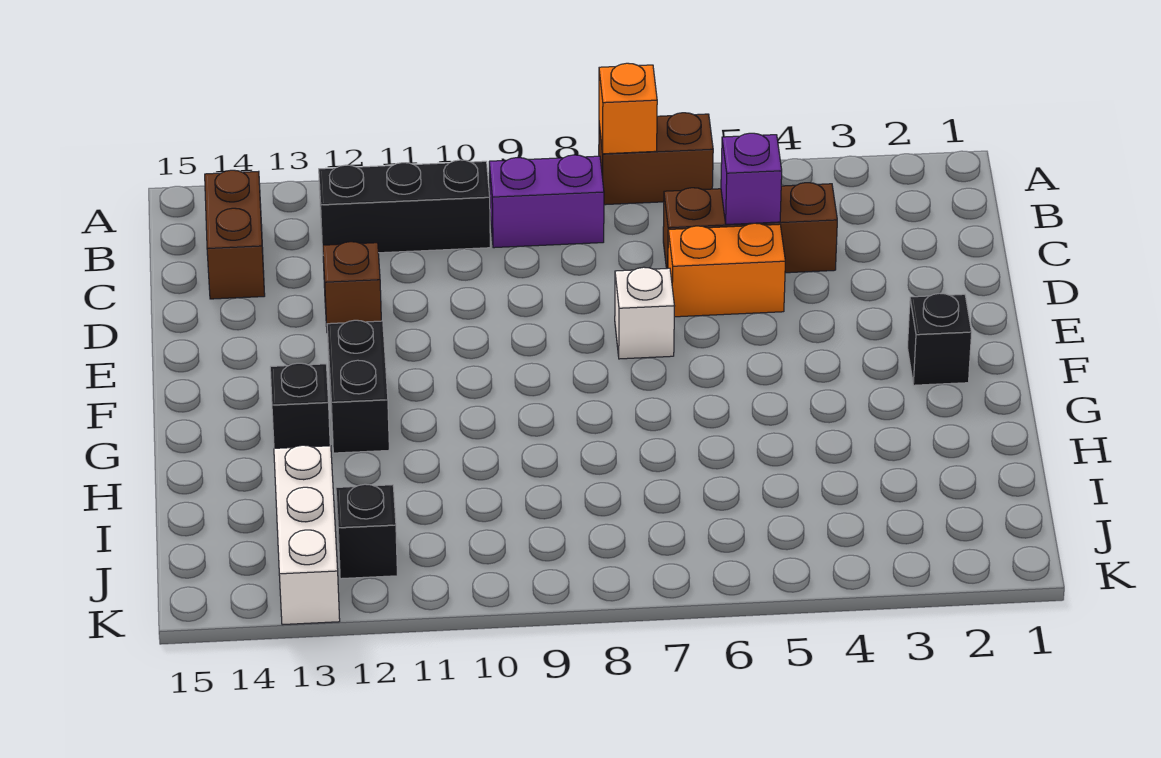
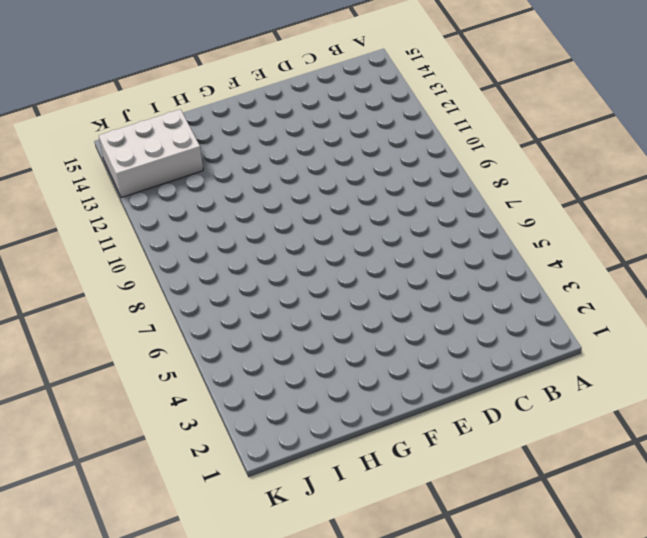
white 2x3 brick [99,109,203,198] -> white 1x3 brick [274,445,340,625]
none -> brown 1x2 brick [599,113,713,205]
none -> purple 1x2 brick [489,155,604,248]
none -> black 1x3 brick [319,160,490,253]

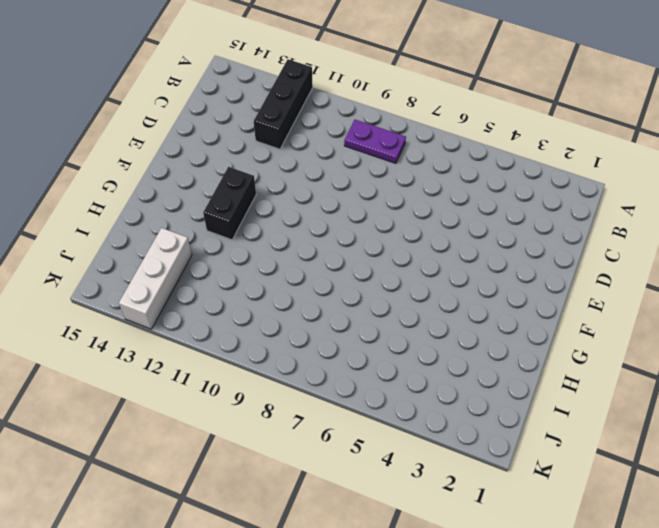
black 1x3 brick [254,59,313,149] -> black 1x3 brick turned to [319,160,490,253]
purple 1x2 plate [344,120,406,163] -> purple 1x2 brick [489,155,604,248]
none -> brown 1x2 brick [599,113,713,205]
none -> brown 1x2 brick [205,170,265,299]
none -> brown 1x3 brick [663,183,837,273]

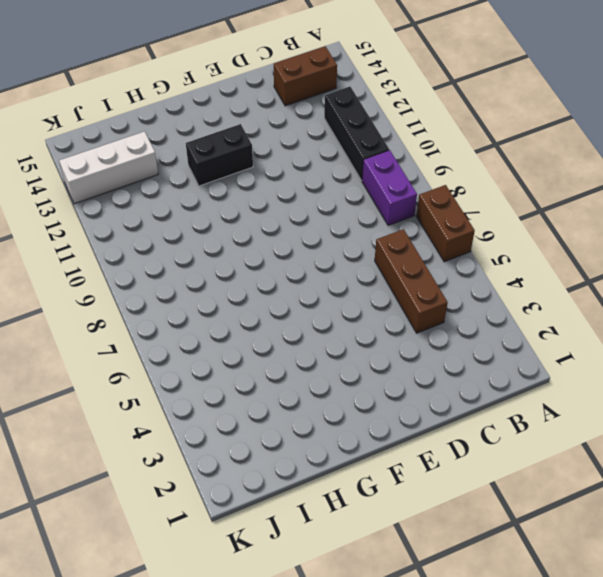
none -> orange 1x2 brick [668,223,785,317]
none -> brown 1x1 brick [323,242,381,326]
none -> white 1x1 brick [615,267,674,359]

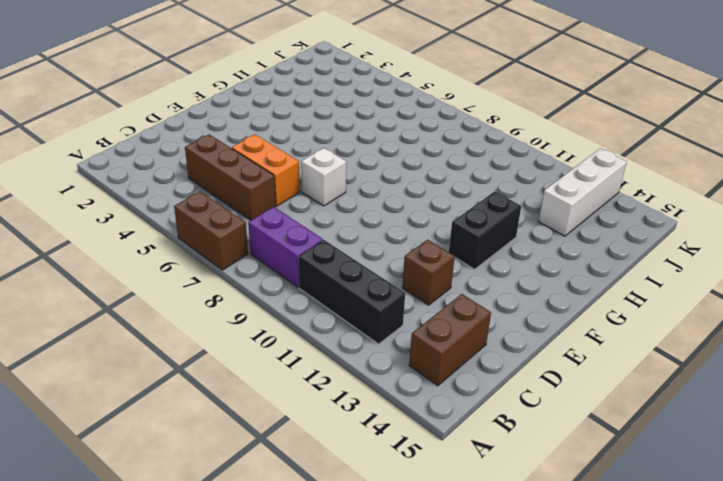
none -> black 1x1 brick [907,293,972,385]
none -> black 1x1 brick [270,363,330,448]
none -> black 1x1 brick [336,484,397,579]

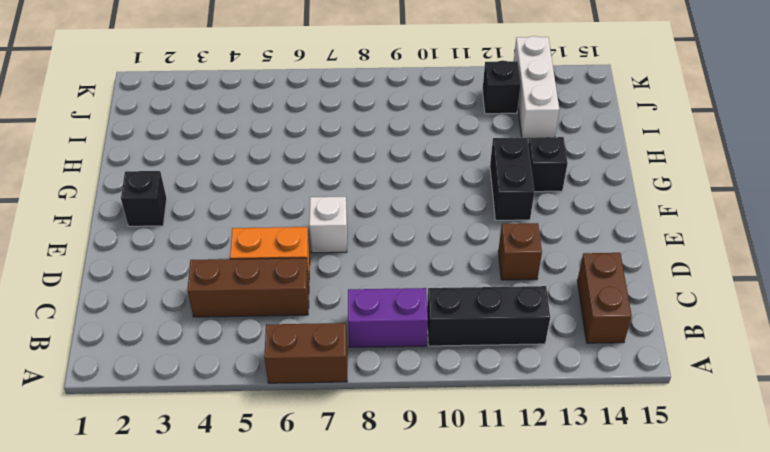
none -> orange 1x1 brick [599,63,657,154]
none -> purple 1x1 brick [721,133,782,225]

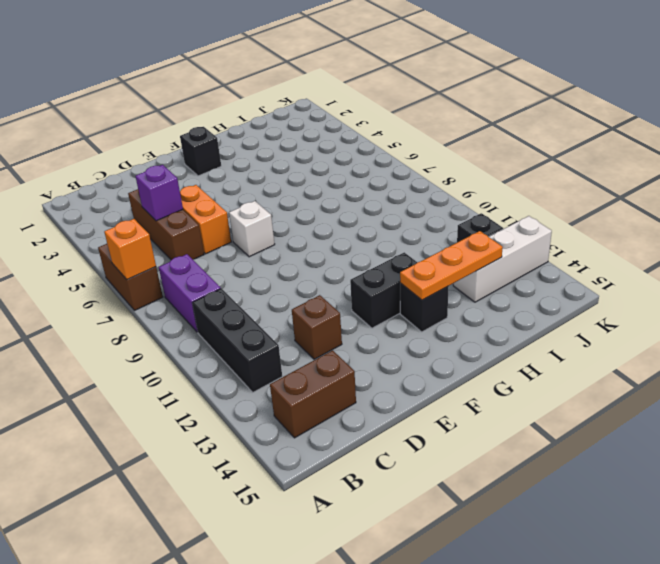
orange 1x3 plate [400,231,503,300] -> none

